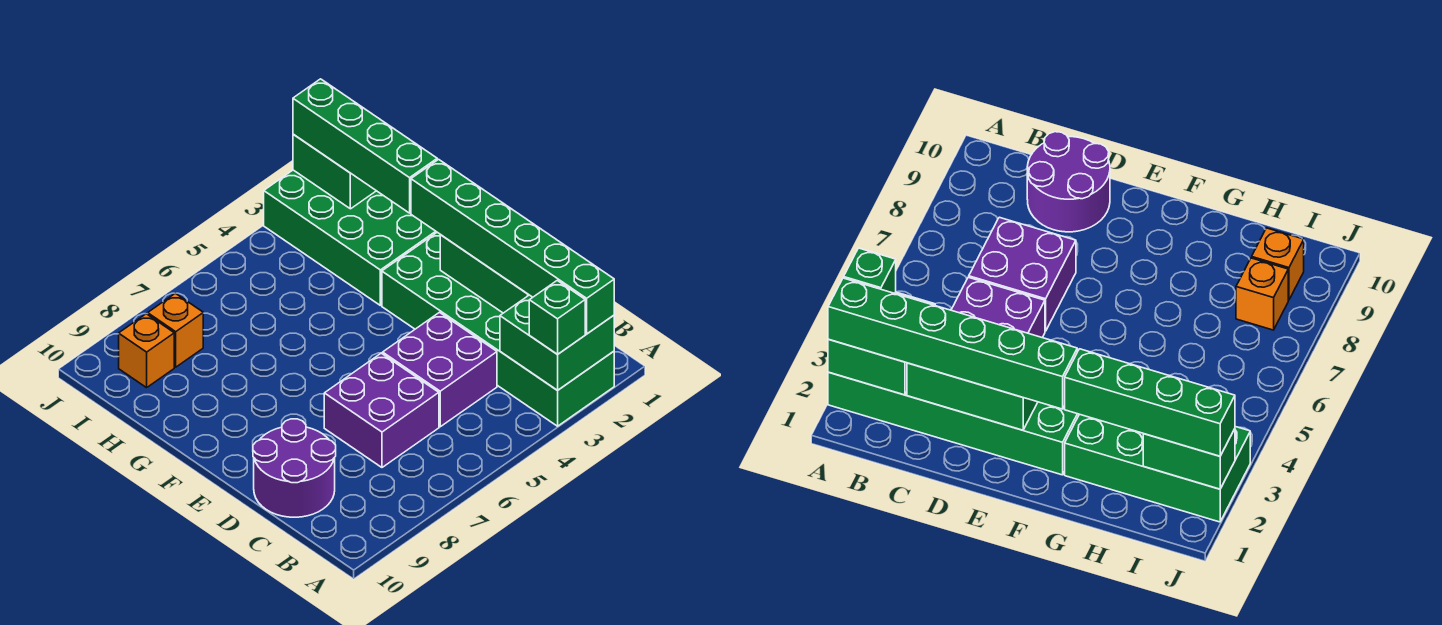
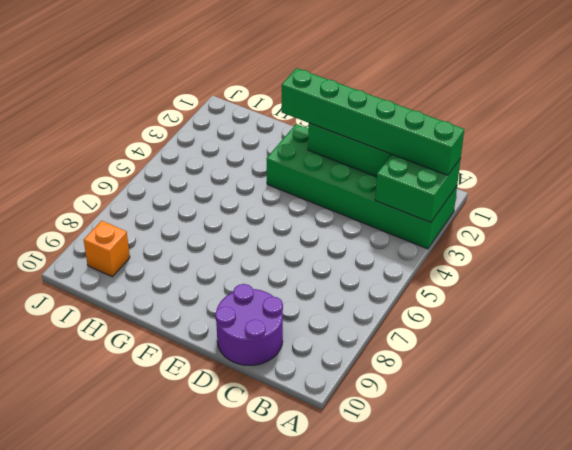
none -> purple 2x2 brick [383,312,497,427]
none -> purple 2x2 brick [324,353,439,467]
none -> green 2x4 brick [264,170,437,305]

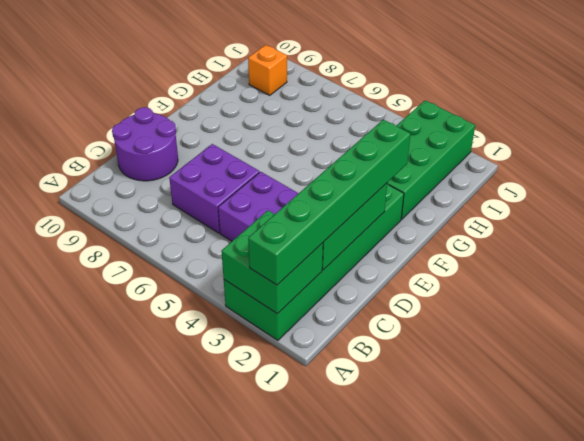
none -> orange 1x1 brick [148,293,203,367]
none -> green 1x2 brick [293,134,376,209]
none -> green 1x1 brick [529,281,585,354]

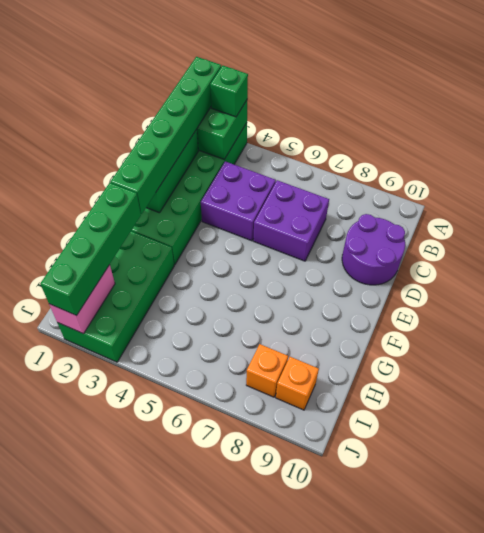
pink 1x2 brick [49,265,115,334] -> green 1x2 brick [293,134,376,209]

